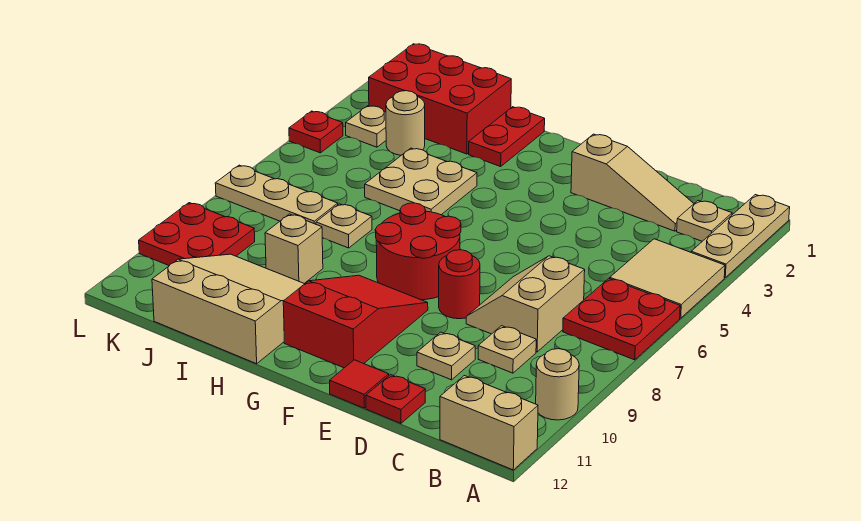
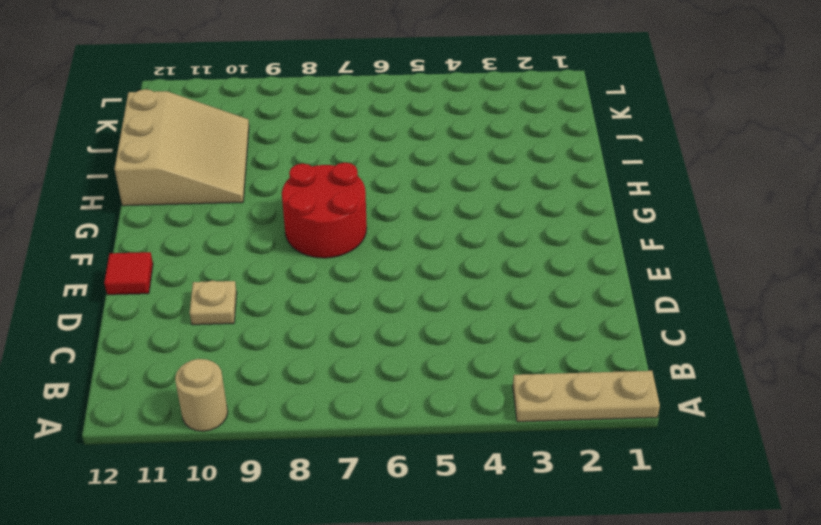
none -> tan 2x2 tile [610,239,725,318]
none -> red 2x2 plate [563,278,680,360]
none -> tan 1x2 brick [440,376,538,470]

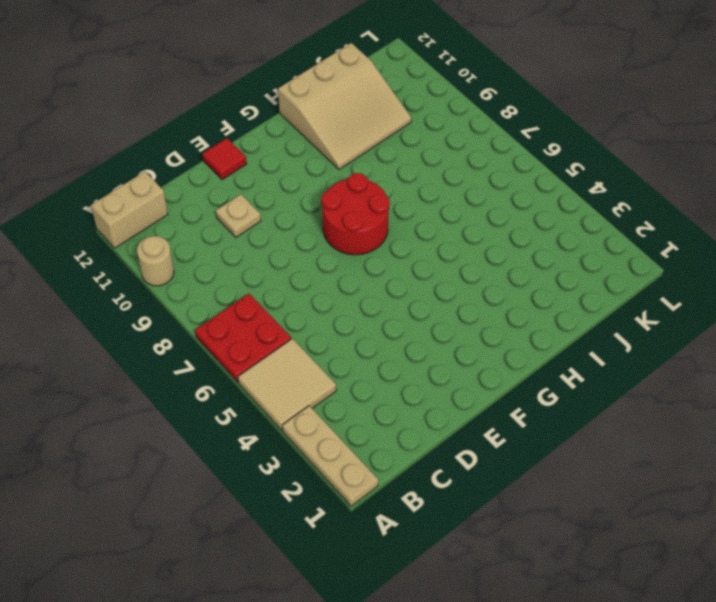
none -> tan 1x1 plate [677,200,732,241]
none -> tan 1x3 slope [571,134,694,231]
none -> tan 2x2 slope [466,256,585,352]

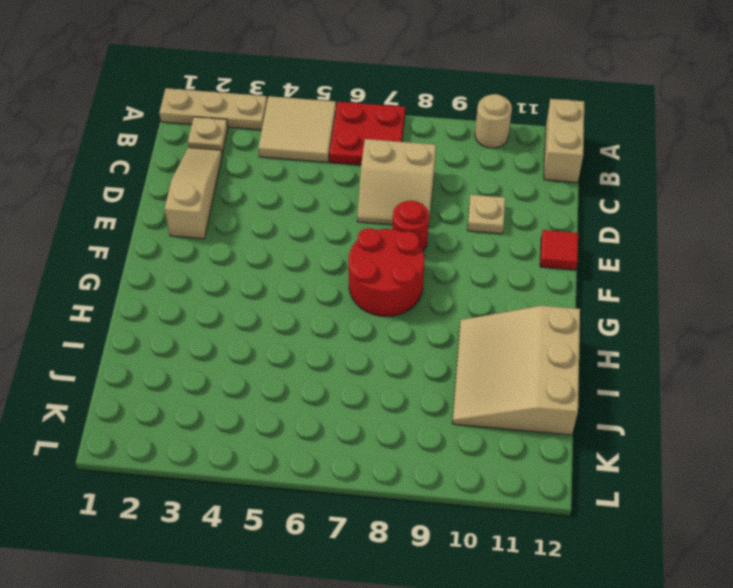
none -> tan 1x1 plate [478,326,536,373]
none -> red 1x1 plate [366,375,425,423]
none -> red 2x3 slope [283,275,428,368]

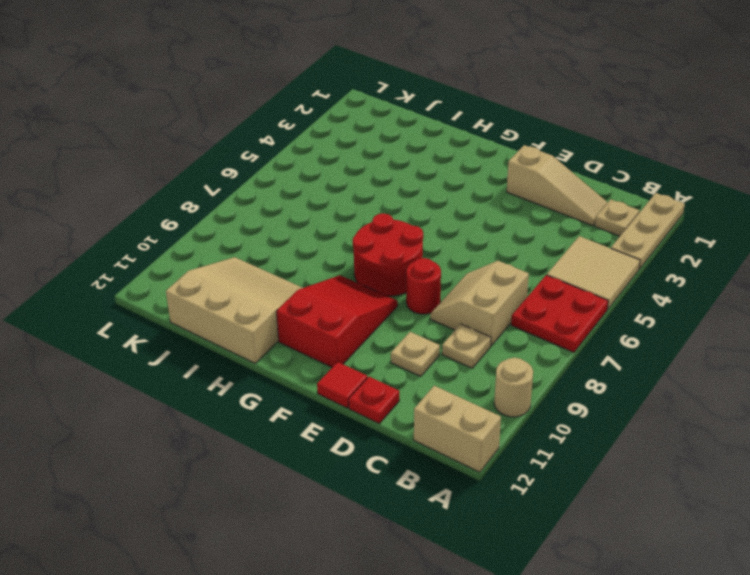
none -> red 1x2 plate [469,107,545,167]
none -> tan 2x2 plate [365,148,477,215]
none -> red 2x3 brick [369,44,511,154]

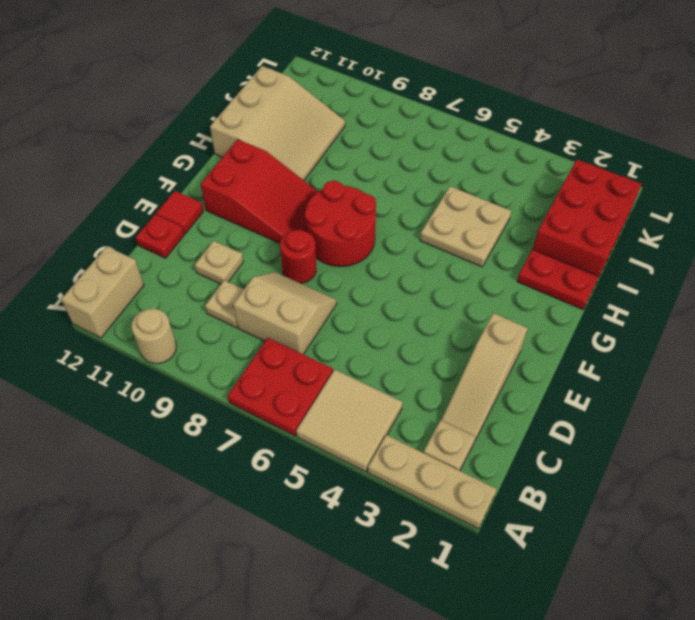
none -> tan 1x1 plate [316,204,372,248]
none -> tan 1x1 brick [265,214,323,283]
none -> tan 1x1 round brick [386,91,425,155]

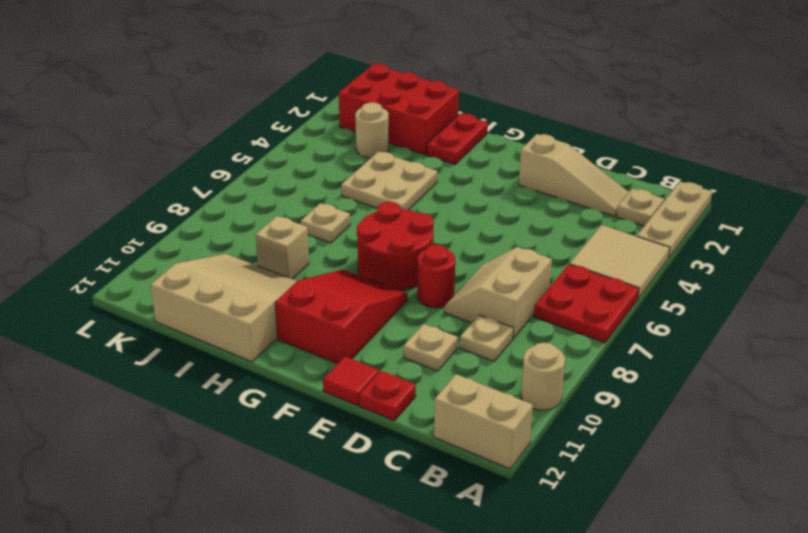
none -> tan 1x3 plate [215,165,338,224]
none -> tan 1x1 plate [346,106,386,147]
none -> red 2x2 plate [139,203,255,266]

